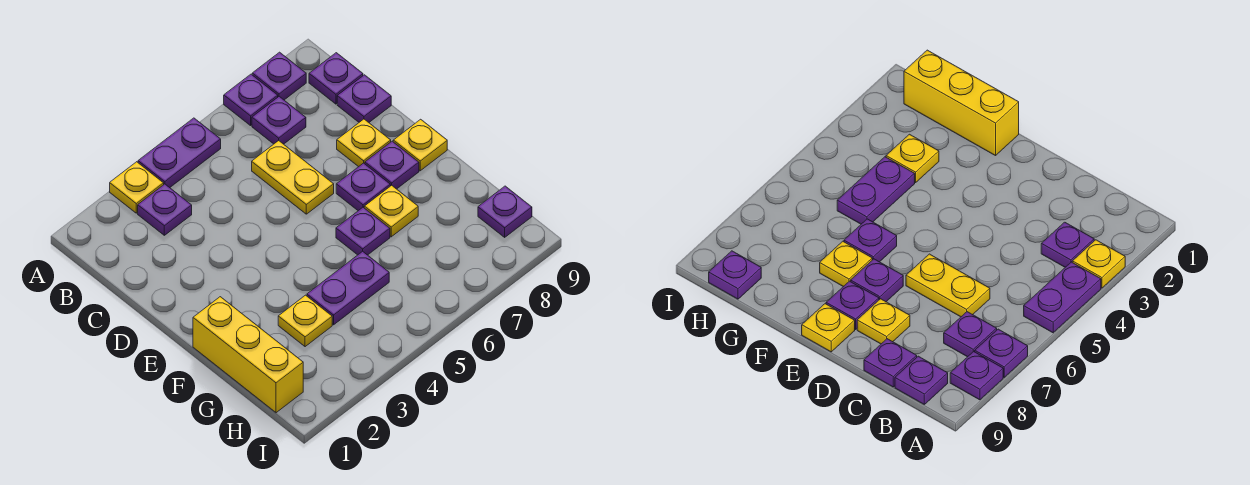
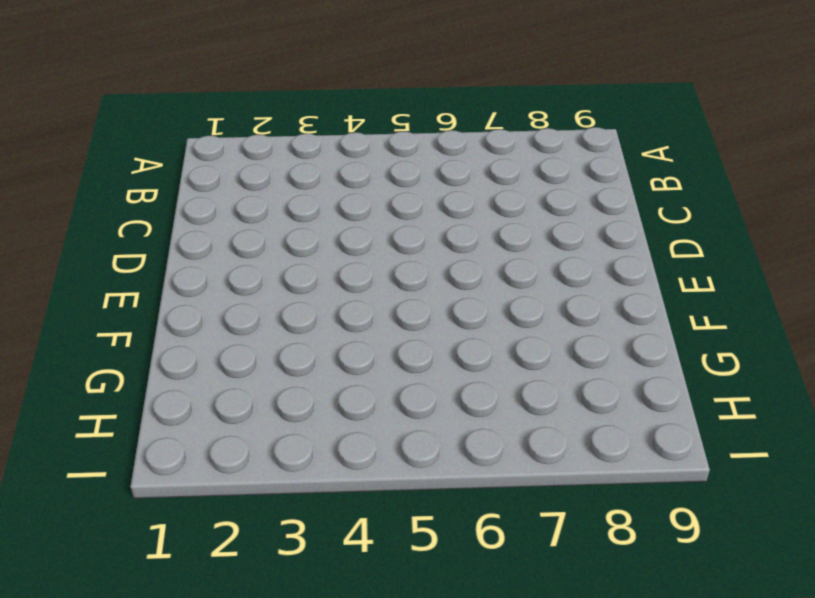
none -> yellow 1x1 plate [110,162,164,213]
none -> purple 1x2 plate [138,118,221,188]
none -> purple 1x1 plate [224,74,278,126]

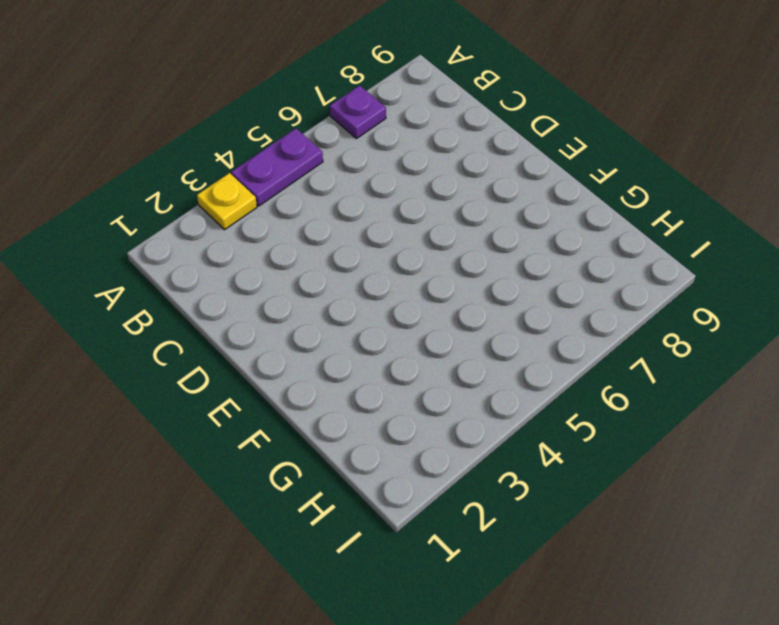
none -> purple 1x1 plate [252,52,306,100]
none -> purple 1x1 plate [138,184,192,235]
none -> purple 1x1 plate [252,97,306,144]

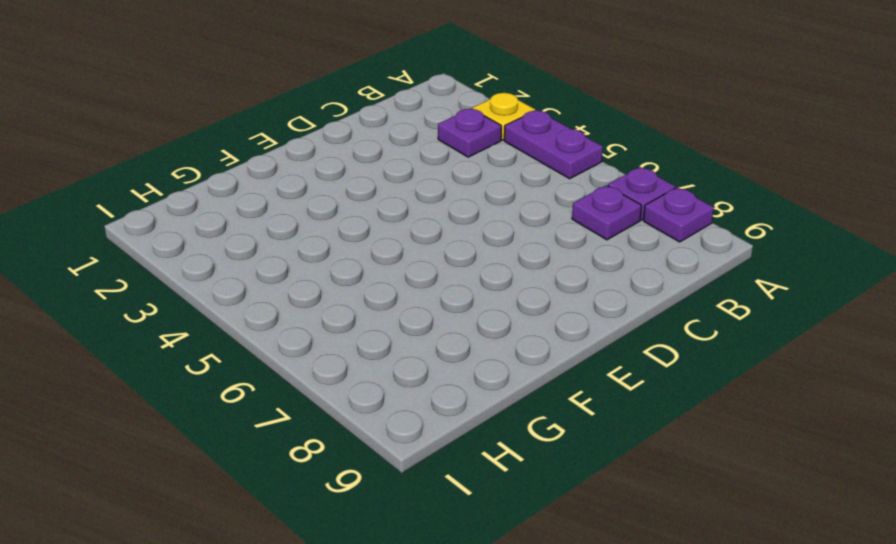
none -> purple 1x1 plate [309,53,363,104]
none -> yellow 1x2 plate [252,141,334,214]
none -> purple 1x1 plate [337,75,391,122]

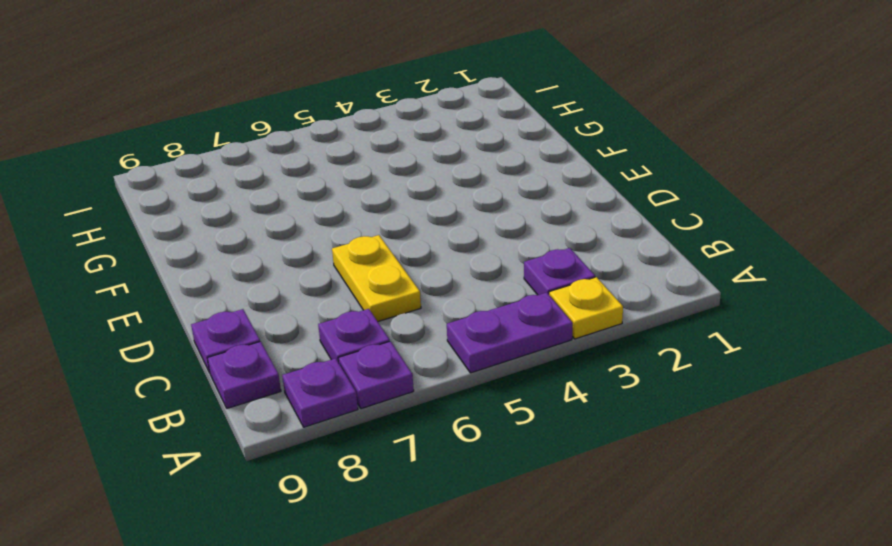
none -> yellow 1x1 plate [337,119,391,167]
none -> purple 1x1 plate [336,163,390,211]
none -> purple 1x1 plate [365,141,419,189]

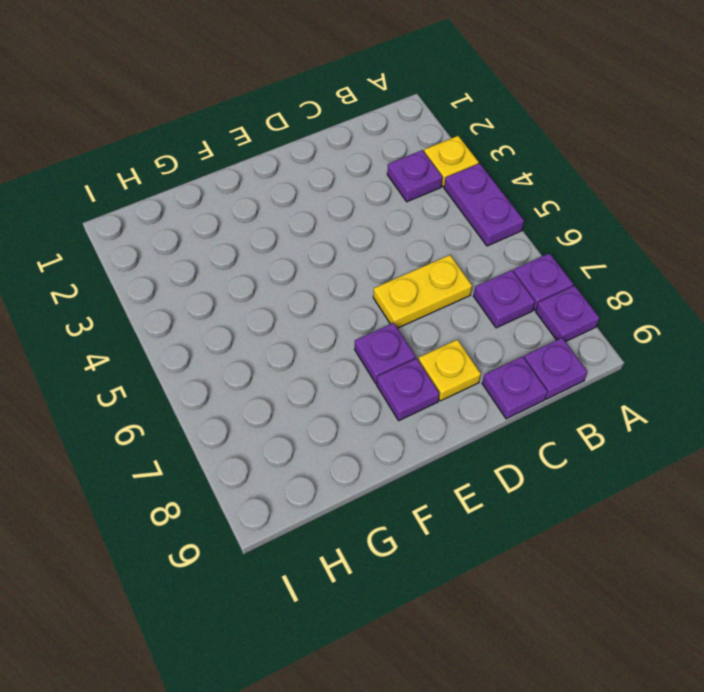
none -> yellow 1x1 plate [393,119,447,171]
none -> yellow 1x3 brick [193,297,303,413]
none -> purple 1x1 plate [336,207,390,255]

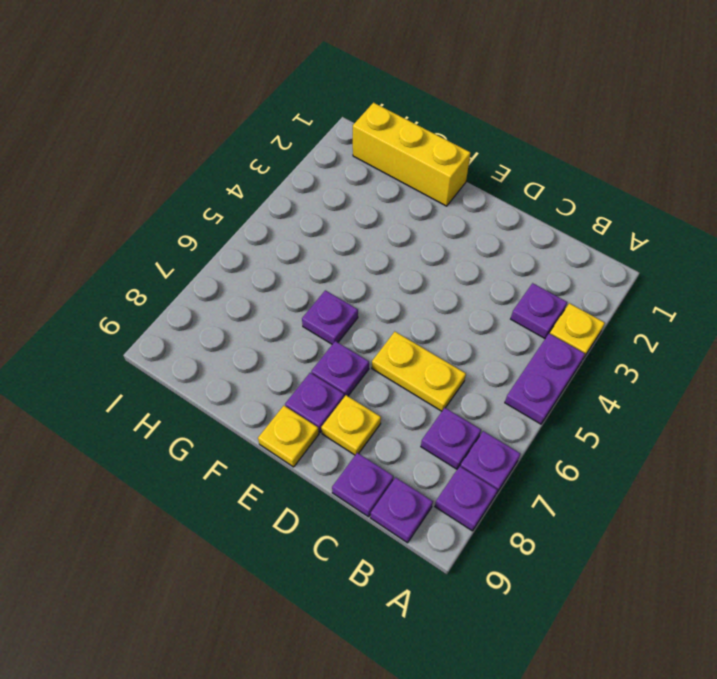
none -> yellow 1x1 plate [364,185,418,237]
none -> yellow 1x1 plate [278,295,332,347]
none -> purple 1x2 plate [307,251,389,325]

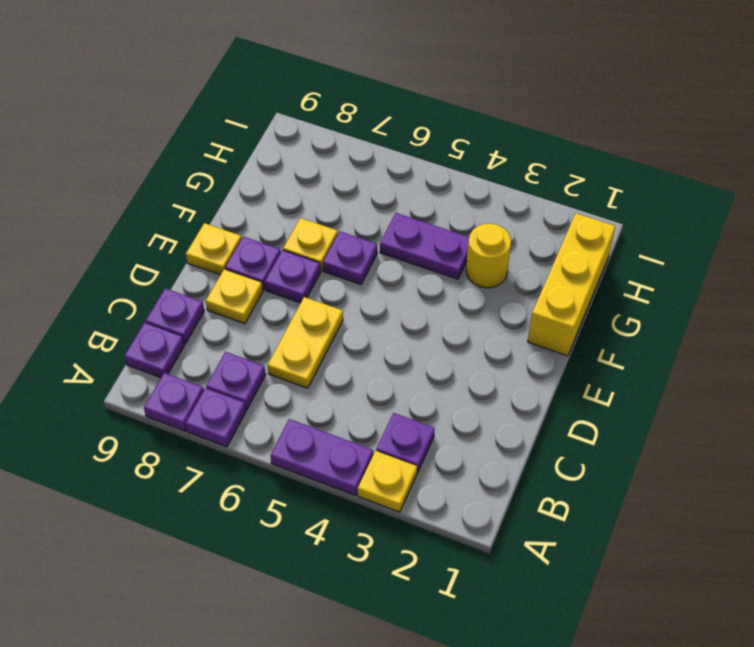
yellow 1x1 round brick [466,224,511,288] -> yellow 1x1 plate [278,295,332,347]
none -> purple 1x1 plate [478,186,532,237]

